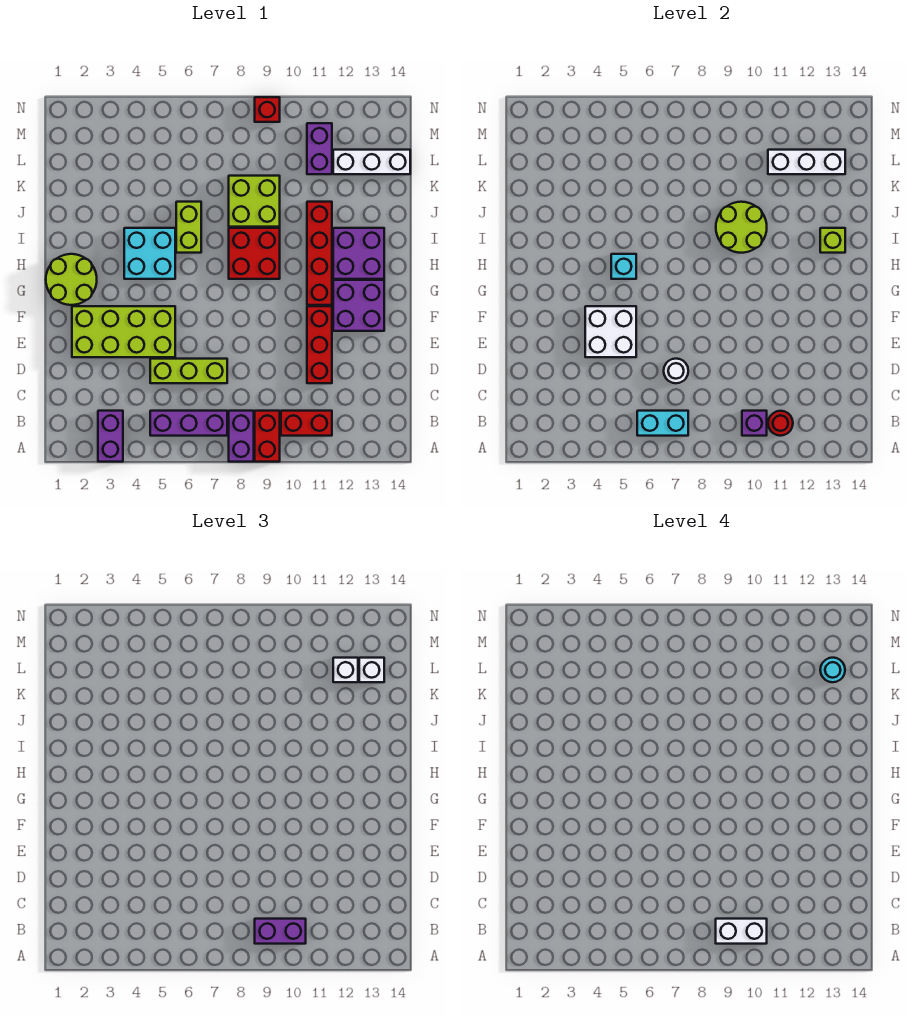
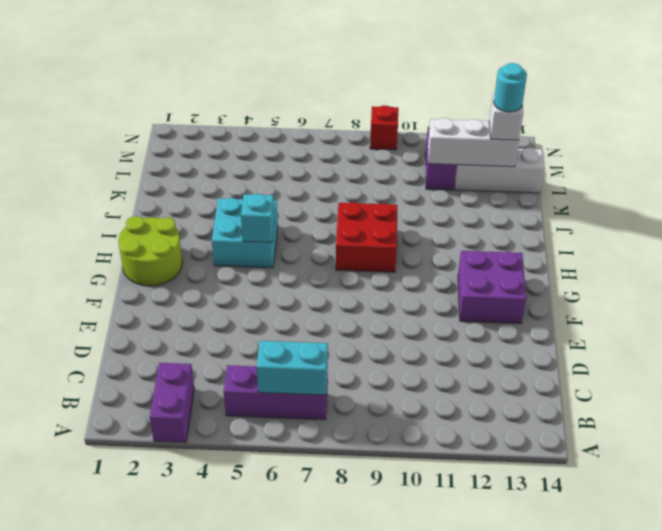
none -> purple 1x2 brick [229,411,254,462]
none -> red 1x2 brick [255,411,280,462]
none -> red 1x2 brick [281,411,332,436]
none -> lime 1x3 brick [150,359,227,383]

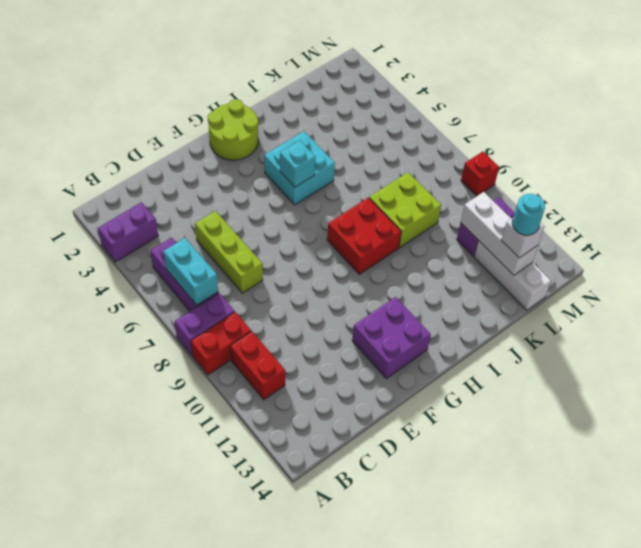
none -> red 1x3 brick [307,306,332,383]
none -> lime 2x4 brick [72,306,175,357]
none -> red 1x4 brick [307,202,332,305]
none -> purple 2x2 brick [333,228,384,279]

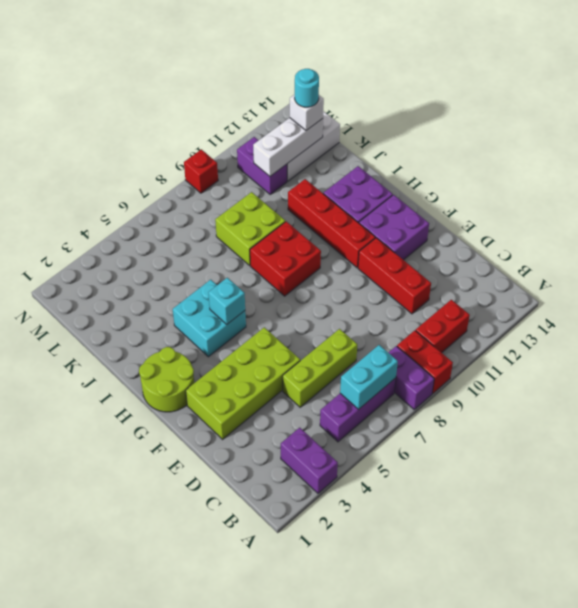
none -> lime 1x2 brick [176,202,201,253]
none -> purple 1x1 brick [742,411,767,436]
none -> red 1x1 round brick [768,411,793,436]
none -> white 1x1 round brick [664,359,688,383]

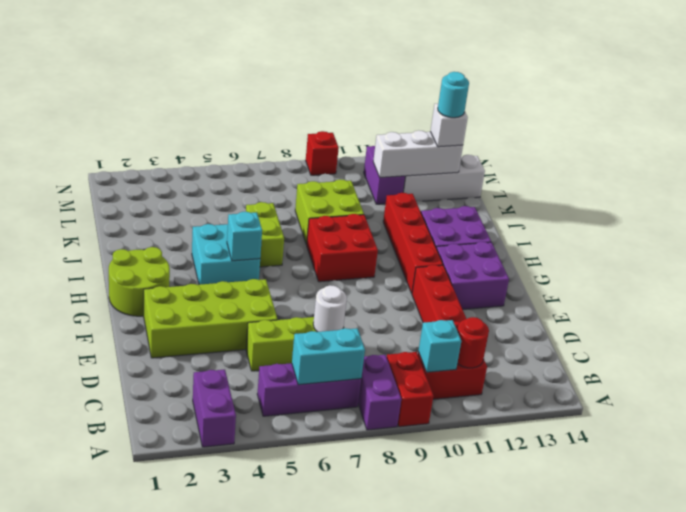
cyan 1x1 brick [418,320,461,372] -> purple 1x1 brick [742,411,767,436]
none -> white 2x2 brick [585,306,636,357]
none -> lime 2x2 round brick [716,202,767,253]
none -> lime 1x1 brick [820,228,845,253]
none -> purple 1x2 brick [255,919,306,944]

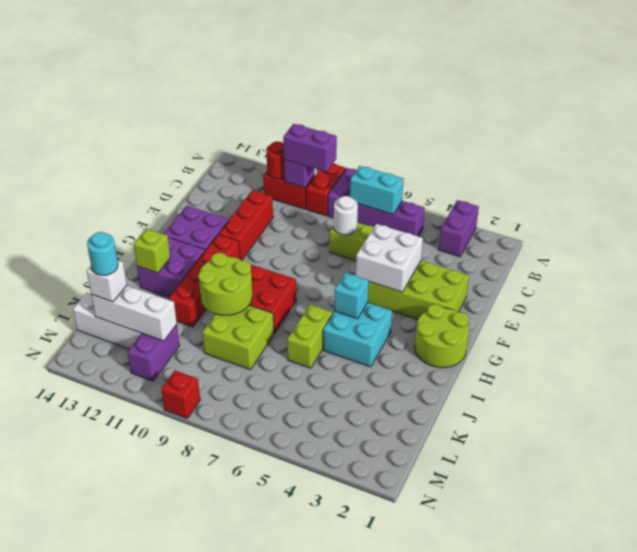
none -> white 1x1 brick [333,658,358,682]
none -> white 1x2 brick [716,919,767,944]

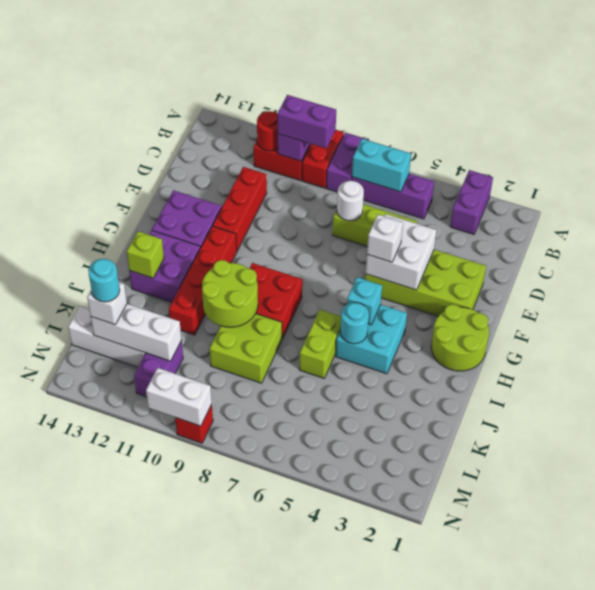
white 1x1 brick [367,215,403,262] -> white 1x1 brick moved to [333,658,358,682]
cyan 1x1 round brick [340,302,369,344] -> none
white 1x2 brick [146,368,212,426] -> white 1x2 brick moved to [716,919,767,944]

